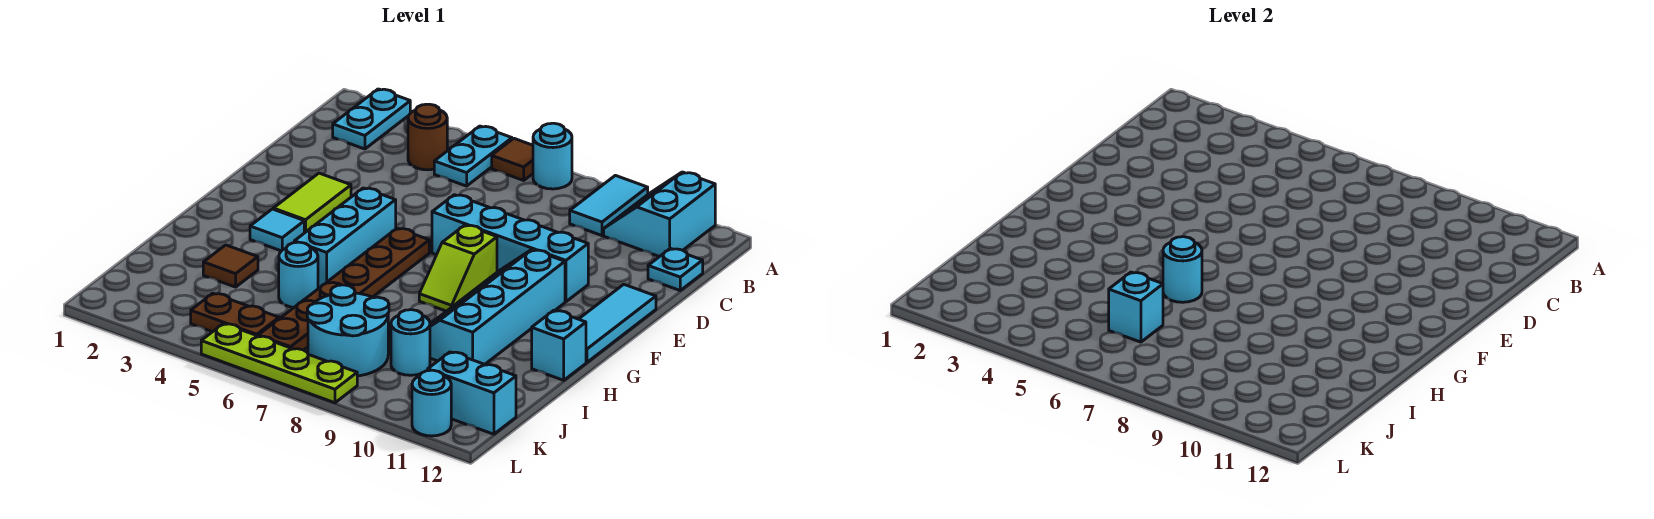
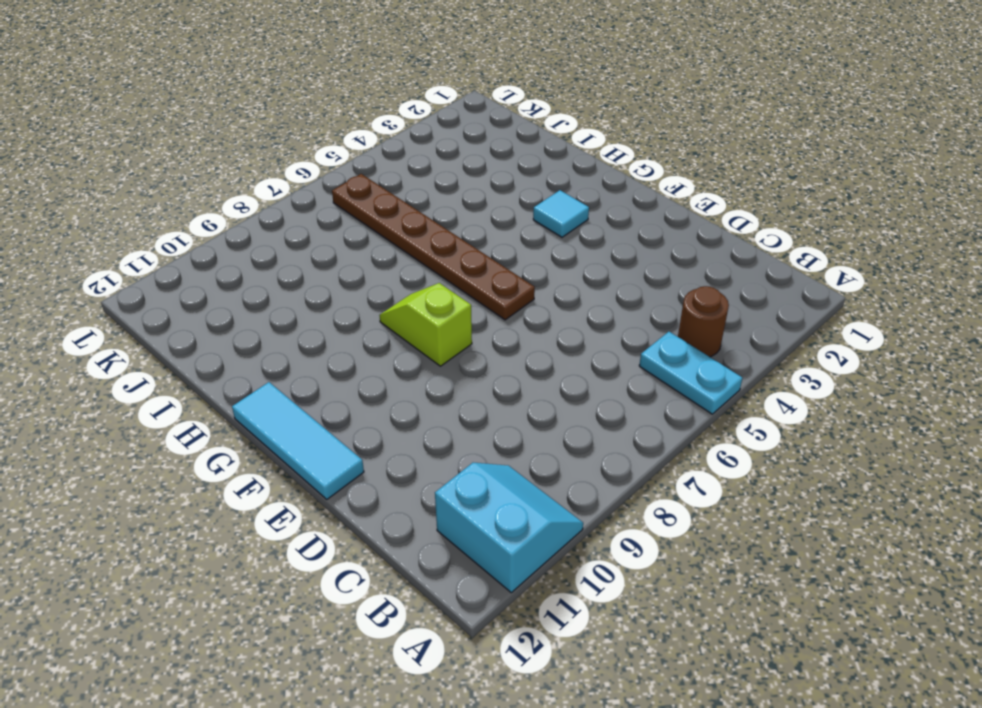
none -> cyan 1x2 plate [333,89,410,149]
none -> brown 1x1 tile [492,138,533,180]
none -> cyan 1x1 round brick [533,123,572,189]

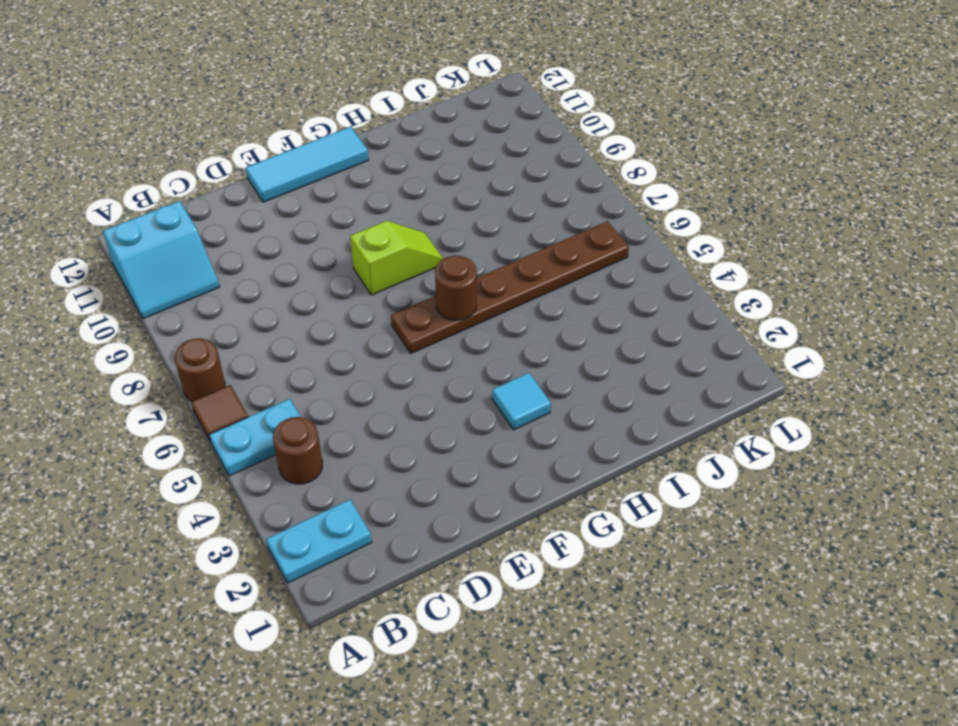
brown 1x1 round brick [175,338,225,401] -> cyan 1x1 round brick [533,123,572,189]
brown 1x1 round brick [435,255,477,320] -> none
none -> cyan 1x2 tile [570,175,648,236]
none -> cyan 1x1 plate [648,248,703,290]
none -> lime 1x2 tile [273,173,351,233]

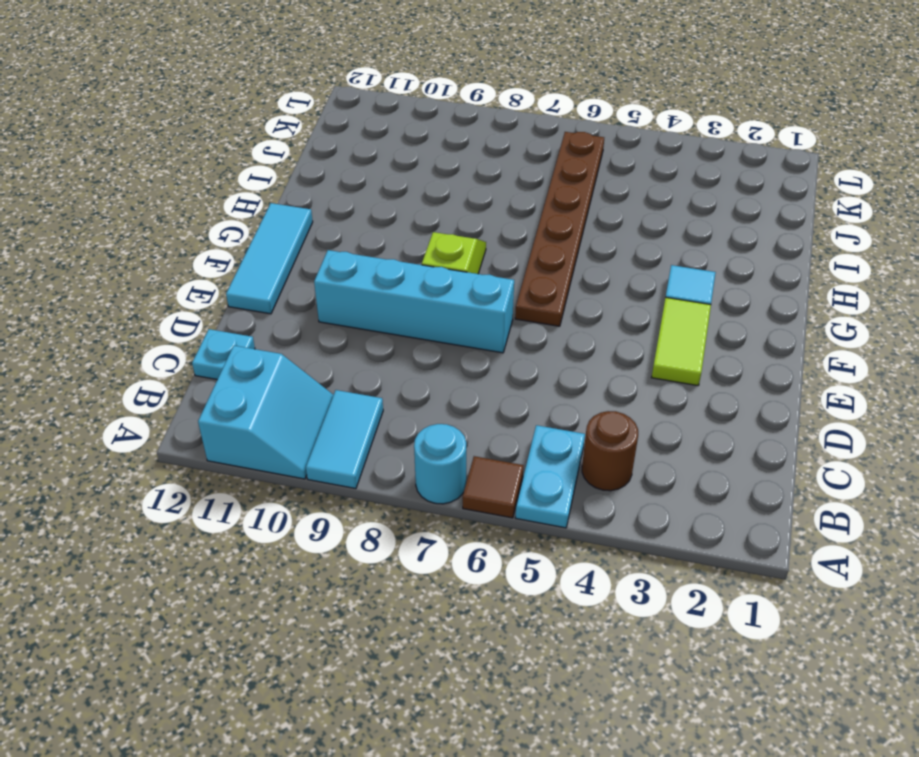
none -> cyan 1x2 plate [333,89,410,149]
none -> cyan 1x3 brick [294,188,396,289]
none -> cyan 2x4 slope [430,250,565,364]

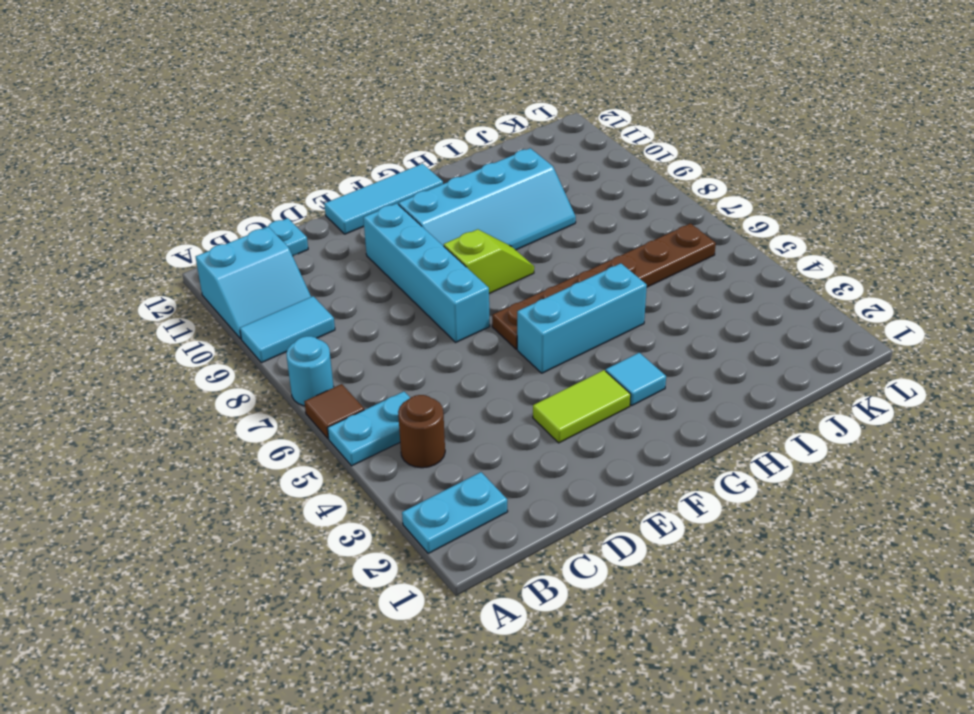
none -> cyan 1x1 brick [532,310,586,380]
none -> brown 1x1 tile [203,245,258,287]
none -> cyan 1x1 round brick [279,242,318,308]

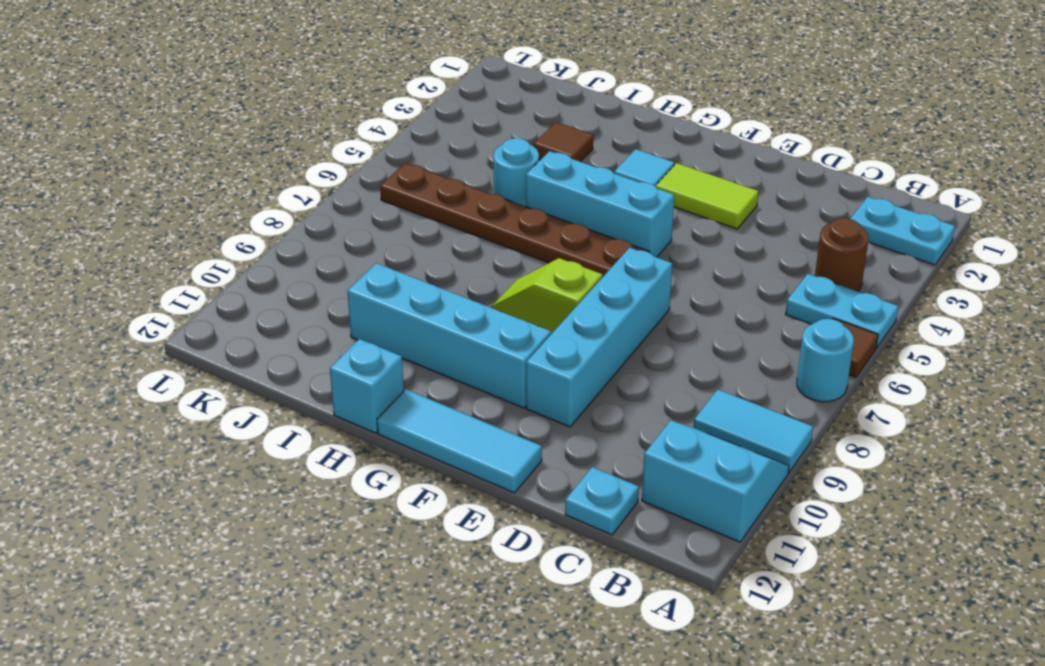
none -> cyan 2x2 round brick [307,285,389,376]
none -> cyan 1x1 round brick [391,310,430,375]
none -> brown 1x2 plate [191,293,279,336]

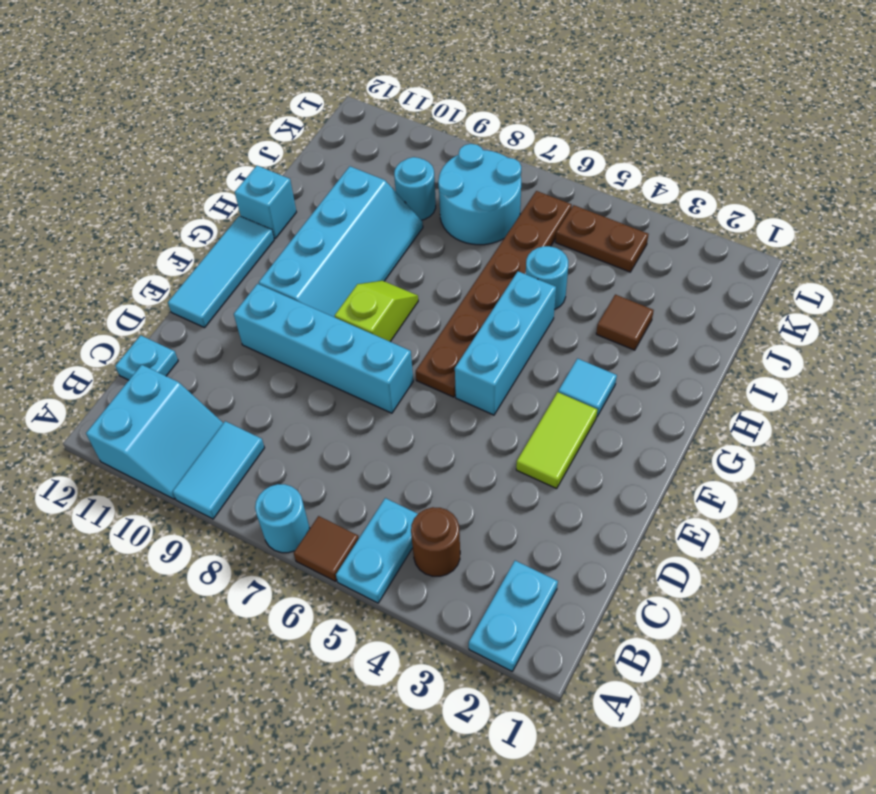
none -> cyan 1x2 brick [428,352,516,434]
none -> lime 1x4 plate [201,324,357,403]
none -> cyan 1x1 round brick [412,370,451,436]

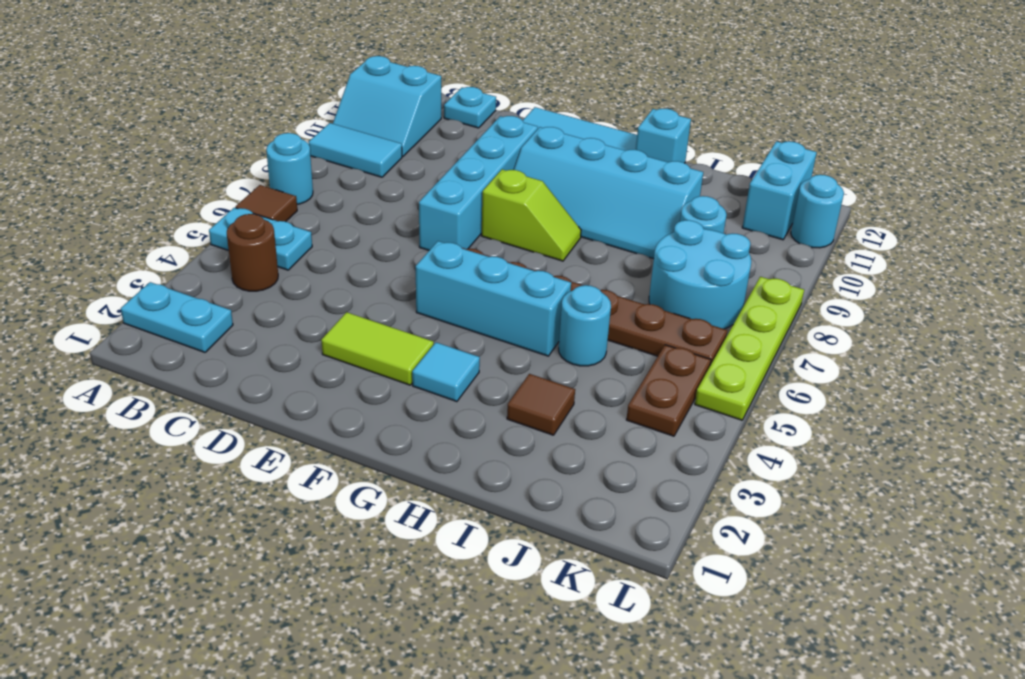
none -> cyan 1x1 round brick [1163,237,1202,302]
none -> cyan 1x1 brick [1109,272,1163,342]

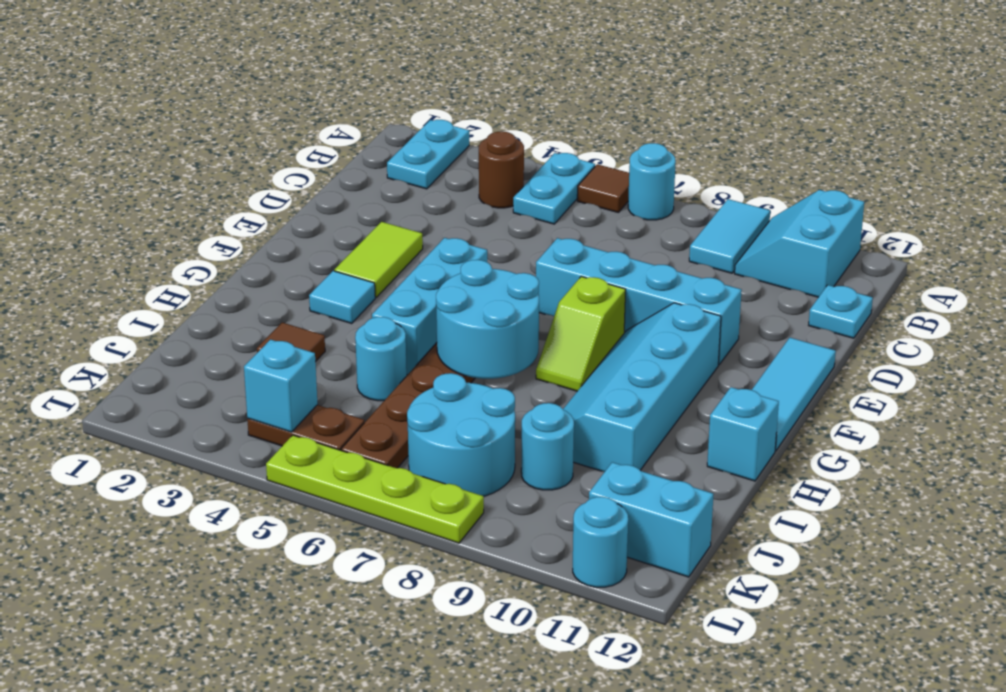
cyan 2x2 round brick [436,260,539,379] -> cyan 1x1 round brick [1163,237,1202,302]
cyan 1x1 brick [244,340,318,432] -> cyan 1x1 brick moved to [1109,272,1163,342]

